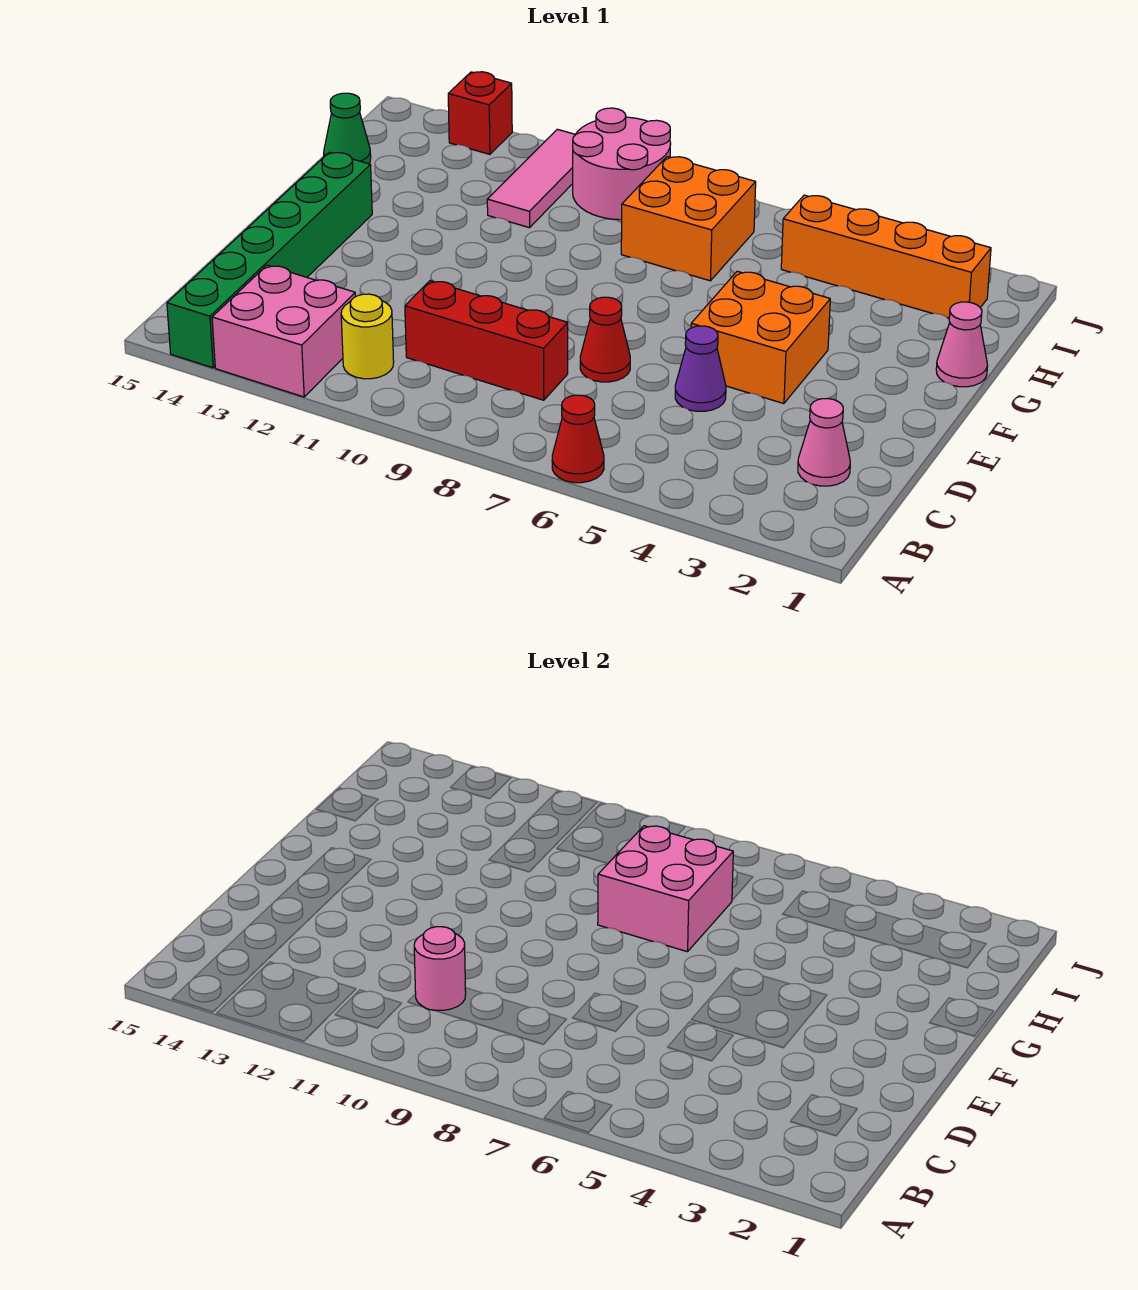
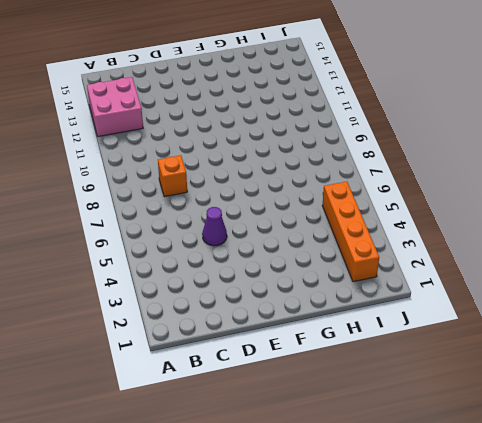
orange 1x1 brick [158,155,187,197] -> red 1x3 brick [405,281,568,400]
none -> red 1x1 cone [552,395,604,483]
none -> green 1x6 brick [167,152,372,368]
none -> yellow 1x1 round brick [341,294,394,379]

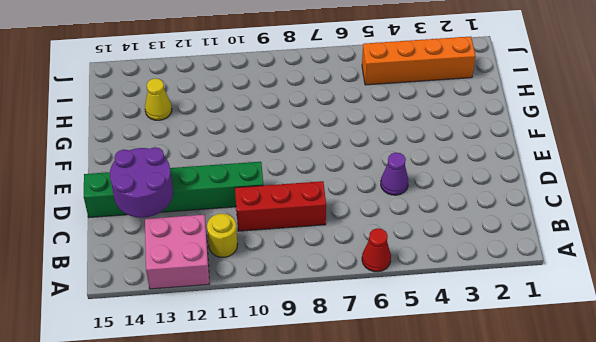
purple 2x2 round brick [110,147,173,218] -> none
green 1x6 brick [84,162,263,217] -> green 1x6 brick turned to [167,152,372,368]
yellow 1x1 cone [145,78,172,120] -> none
none -> pink 1x1 cone [798,399,850,486]
none -> red 1x1 cone [580,297,630,382]
none -> orange 2x2 brick [691,271,830,404]

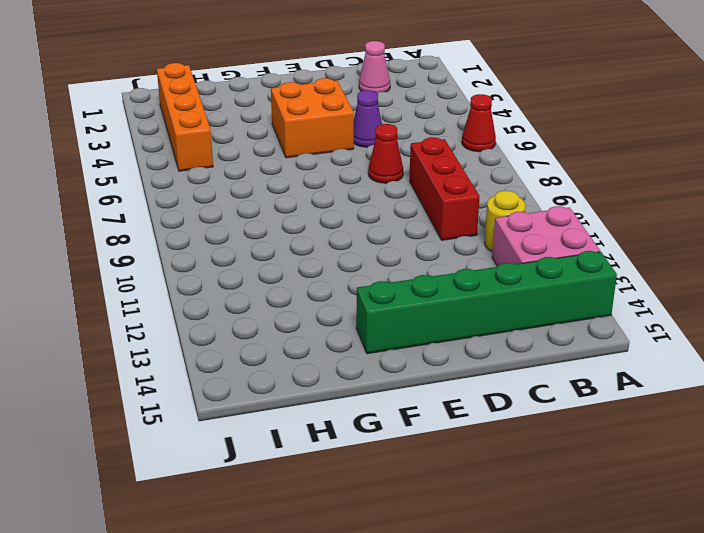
none -> pink 1x1 cone [936,302,987,387]
none -> orange 2x2 brick [621,157,756,281]
none -> pink 1x3 tile [487,129,575,228]

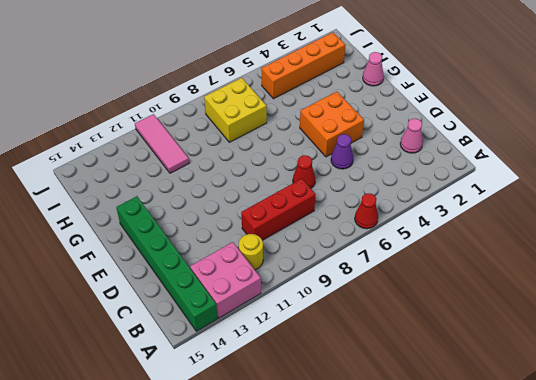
yellow 2x2 brick [204,78,267,142] -> orange 2x2 brick [621,157,756,281]
none -> green 1x1 cone [324,93,371,164]
none -> pink 2x2 round brick [573,108,671,220]
none -> red 1x1 brick [448,72,512,154]

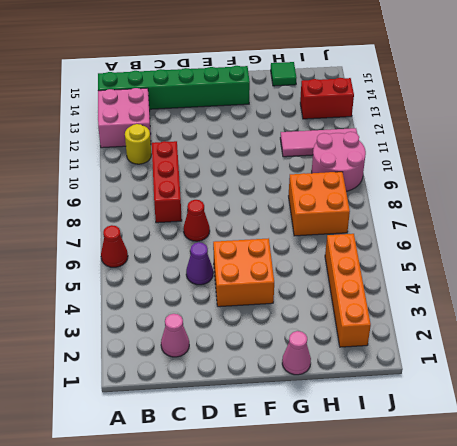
green 1x1 tile [271,62,296,86] -> green 1x1 cone [324,93,371,164]
red 1x2 brick [300,78,354,119] -> red 1x1 brick [448,72,512,154]
none -> pink 1x1 round brick [414,927,466,1010]
none -> pink 2x2 brick [598,826,733,952]

